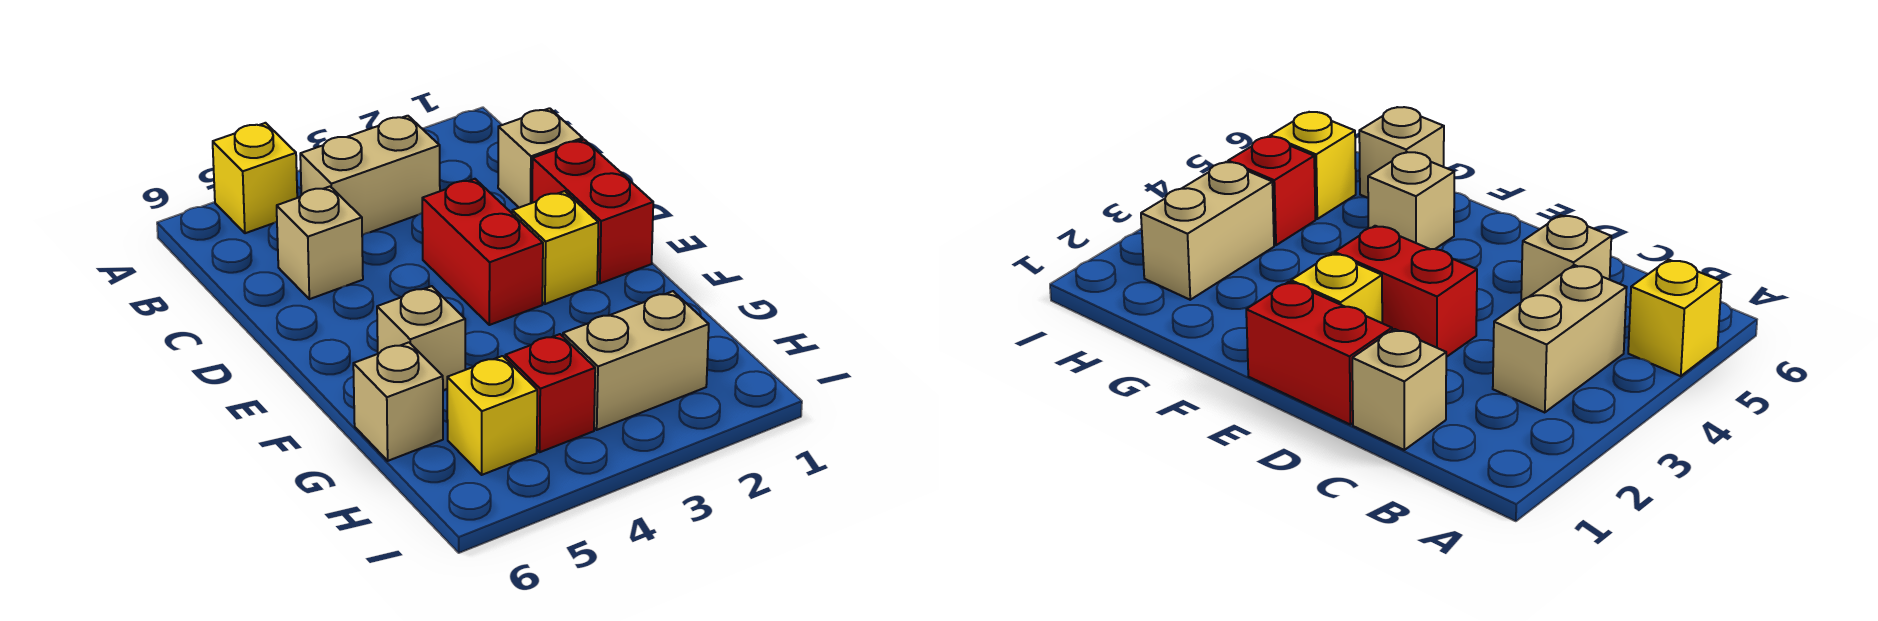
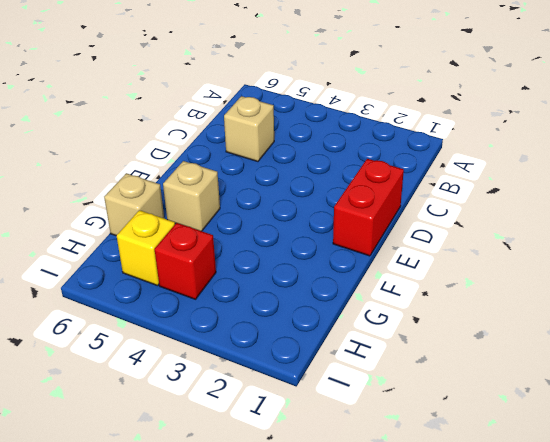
none -> yellow 1x1 brick [213,123,297,233]
none -> tan 1x2 brick [300,116,440,235]
none -> tan 1x1 brick [498,108,583,208]

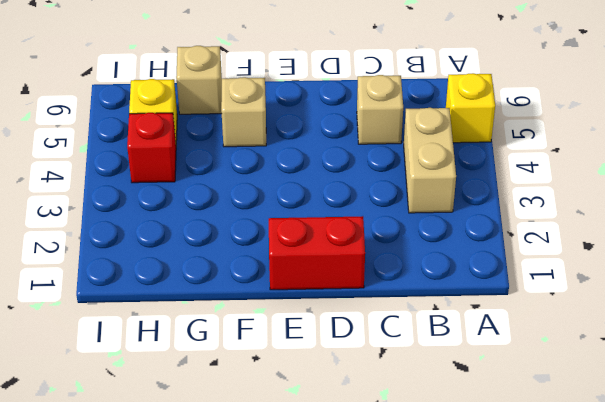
none -> tan 1x1 brick [498,108,583,208]
none -> red 1x2 brick [422,179,543,325]
none -> yellow 1x1 brick [512,191,598,304]

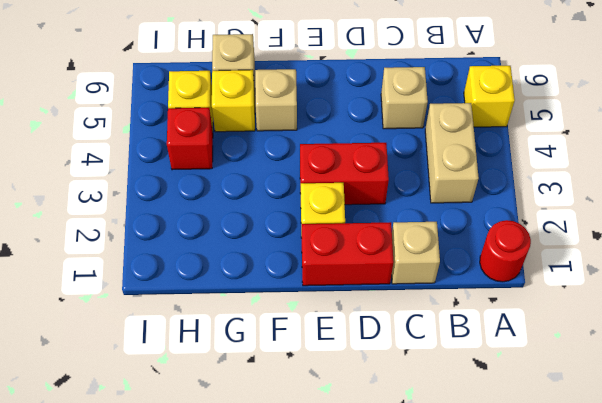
red 1x1 round brick [480,220,531,282] -> none
yellow 1x1 brick [212,70,255,132] -> none
none -> tan 1x2 brick [563,291,709,430]

